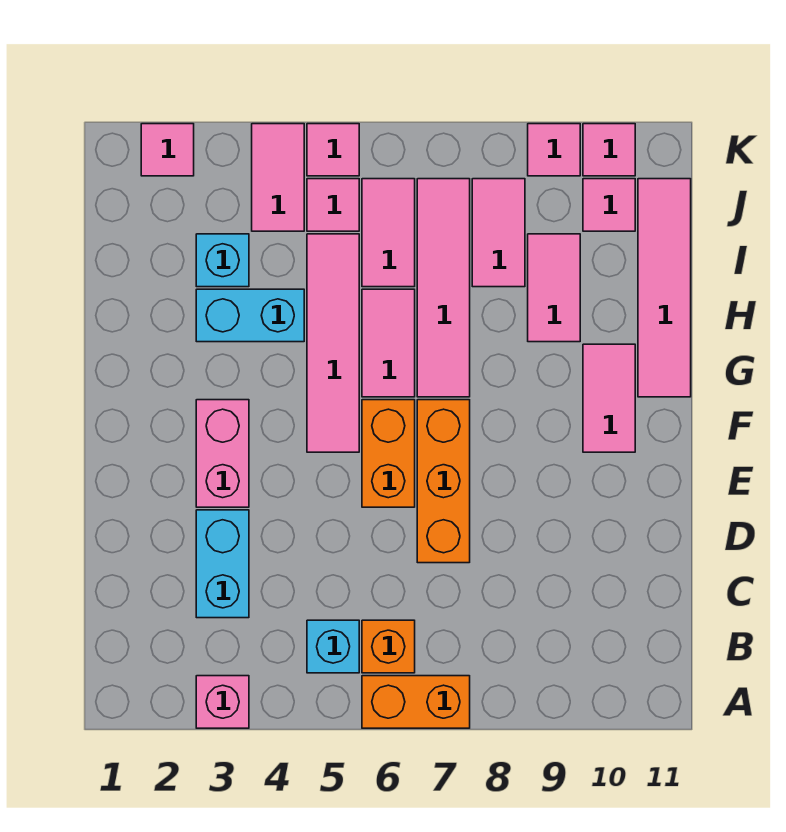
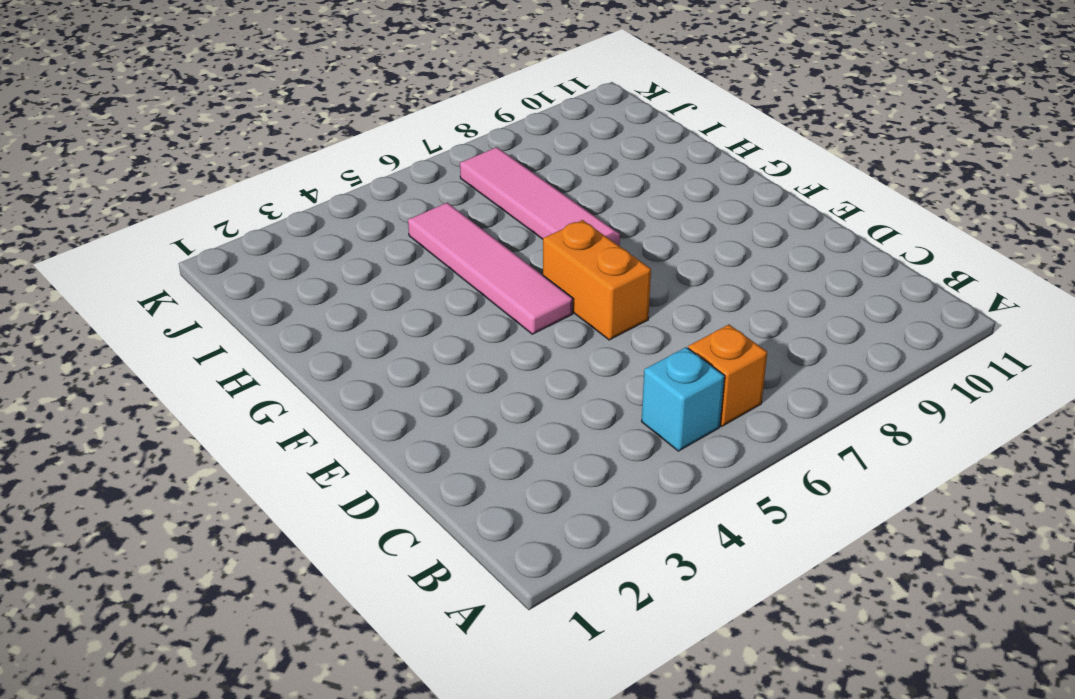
none -> pink 1x1 brick [196,676,249,728]
none -> orange 1x2 brick [362,676,470,728]
none -> cyan 1x2 brick [196,510,249,618]

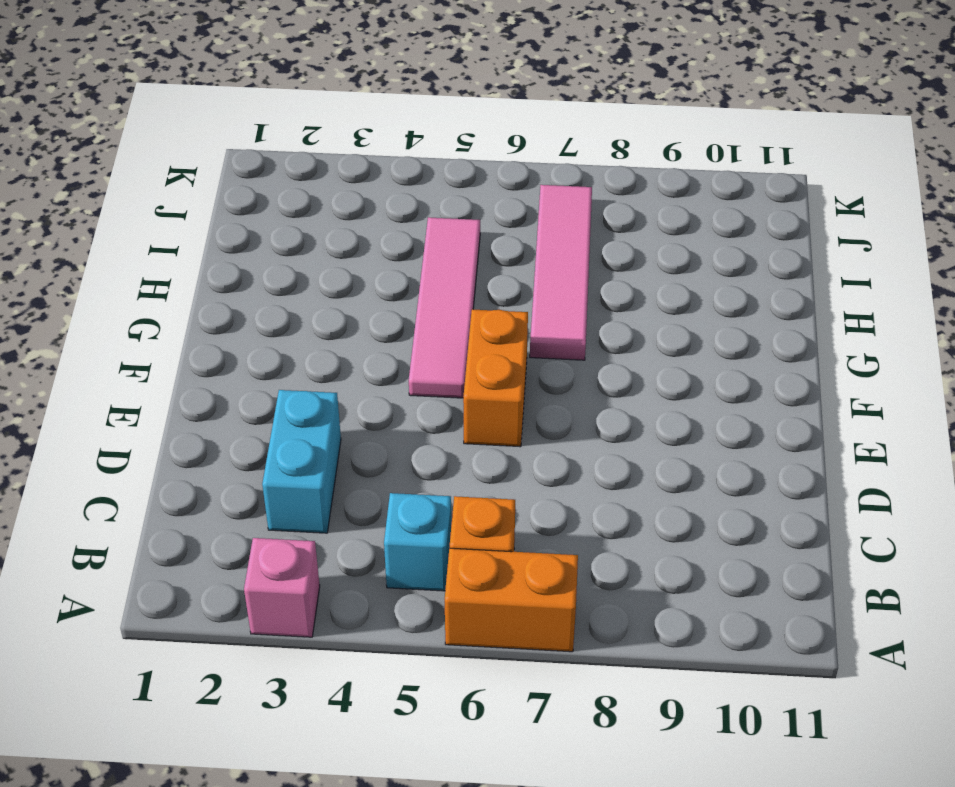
none -> orange 1x3 brick [417,400,470,563]
none -> pink 1x2 brick [196,400,249,507]
none -> pink 1x2 tile [583,344,635,452]

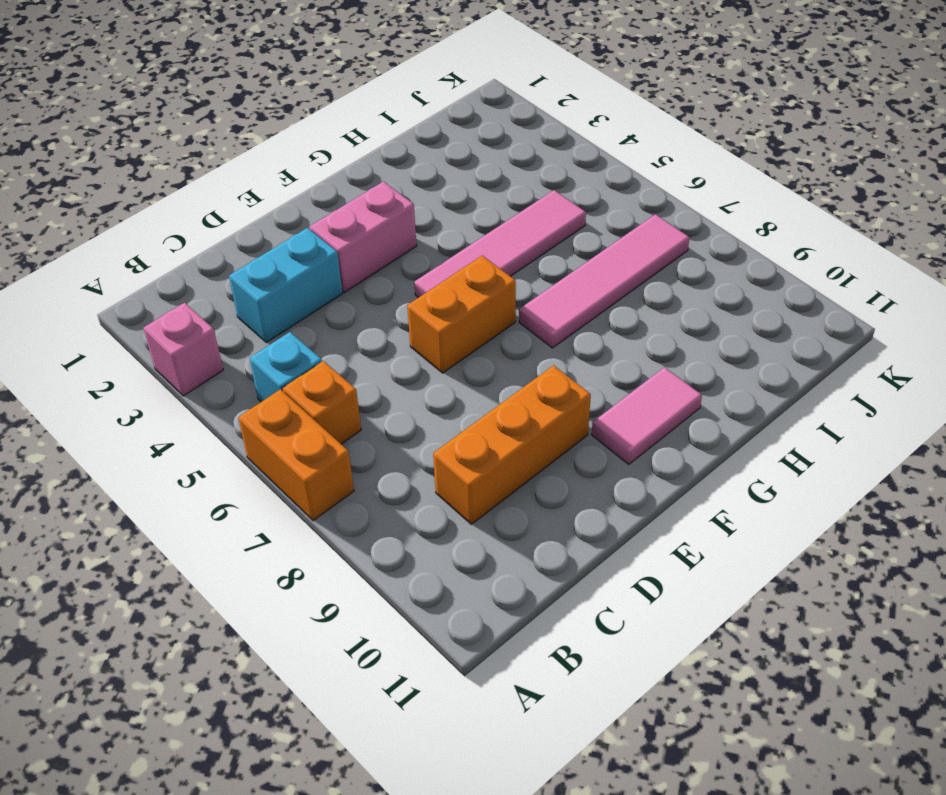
orange 1x3 brick [433,365,591,524] -> orange 1x3 brick moved to [417,400,470,563]
none -> pink 1x2 tile [362,289,415,397]
none -> pink 1x4 tile [638,179,691,397]
none -> cyan 1x2 brick [196,289,304,342]

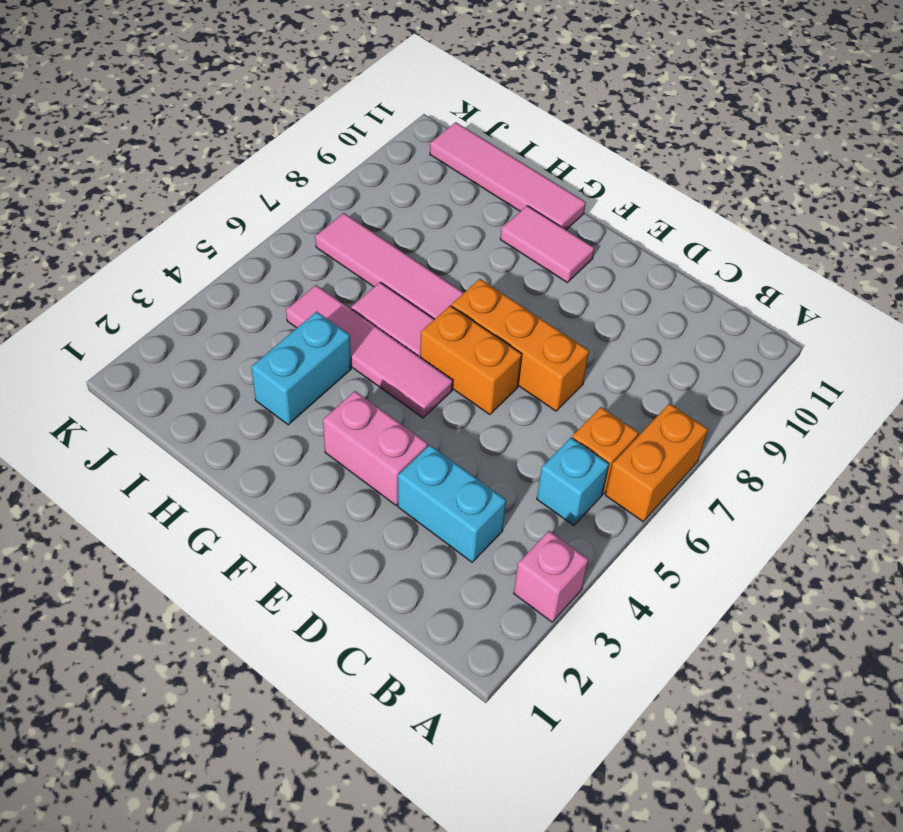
none -> pink 1x2 tile [528,234,580,342]
none -> cyan 1x1 brick [196,234,249,287]
none -> pink 1x2 tile [362,179,415,287]

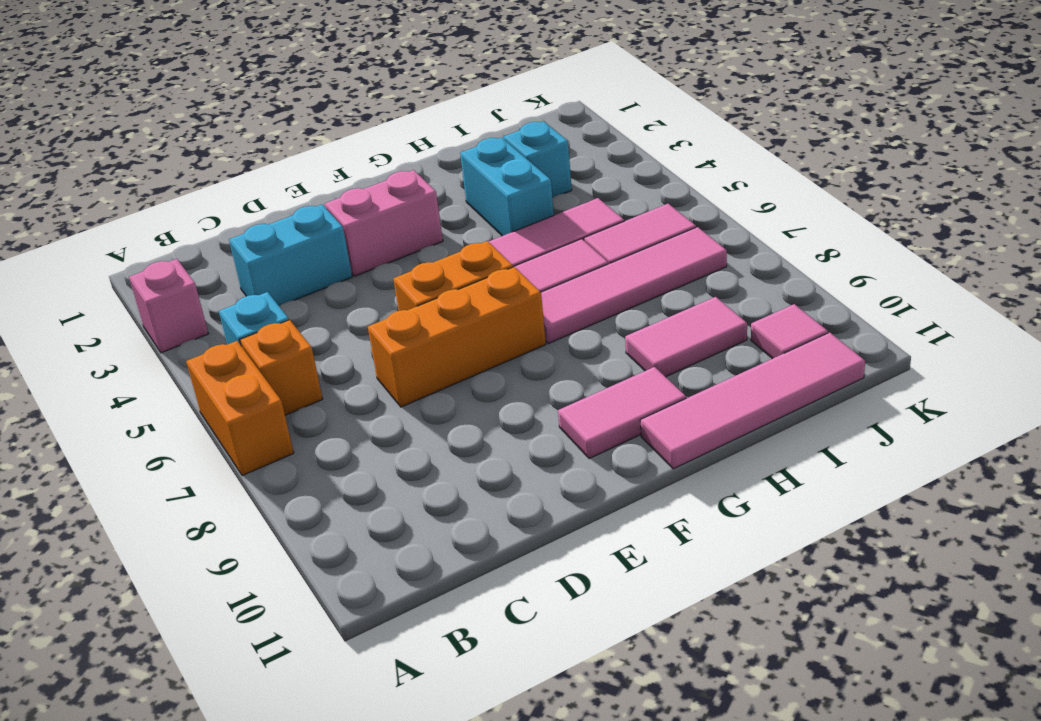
none -> pink 1x2 tile [472,179,525,287]
none -> pink 1x2 tile [252,124,304,231]
none -> pink 1x1 tile [307,179,359,231]

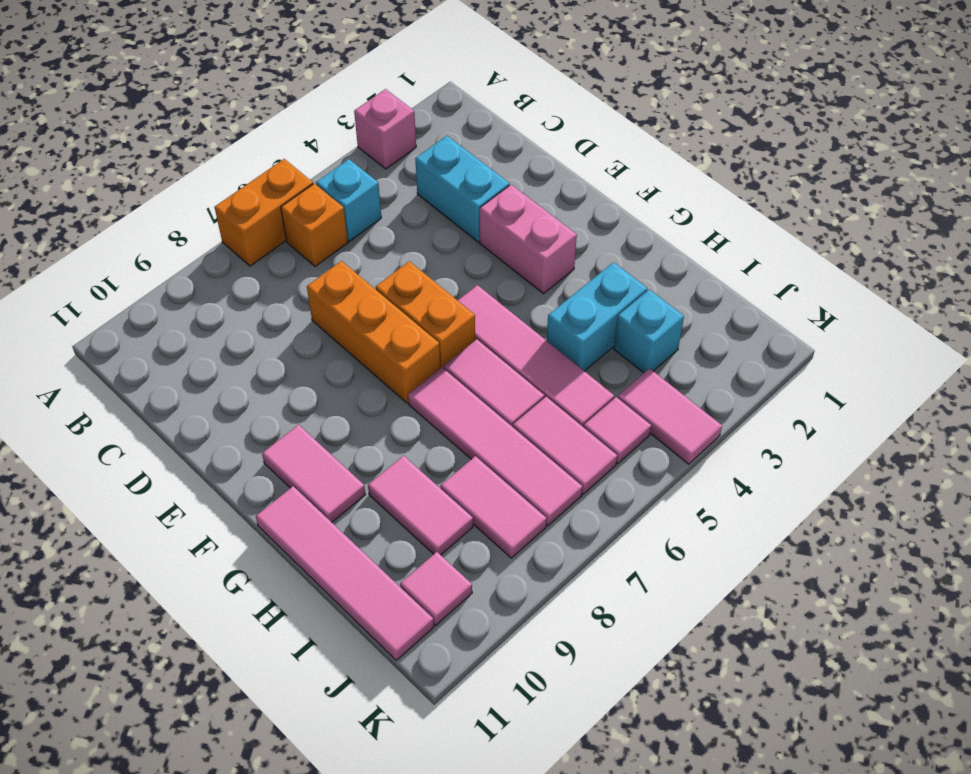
none -> pink 1x1 tile [141,124,194,176]
none -> pink 1x1 tile [307,124,359,176]
none -> pink 1x1 tile [528,124,580,176]

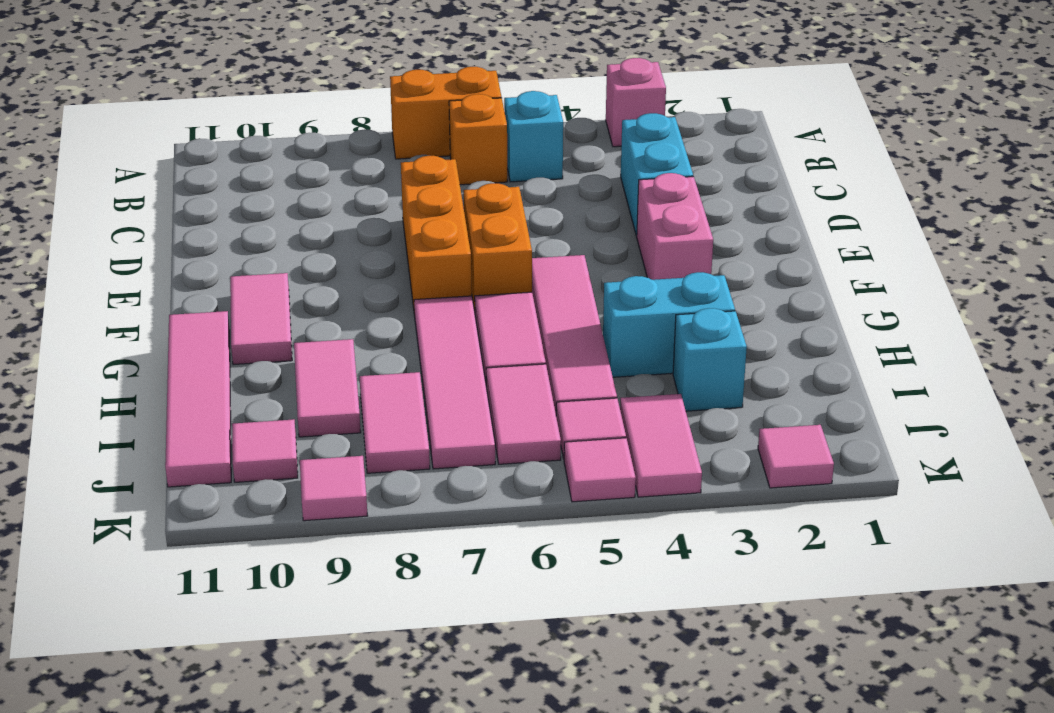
none -> pink 1x1 tile [583,124,635,176]

